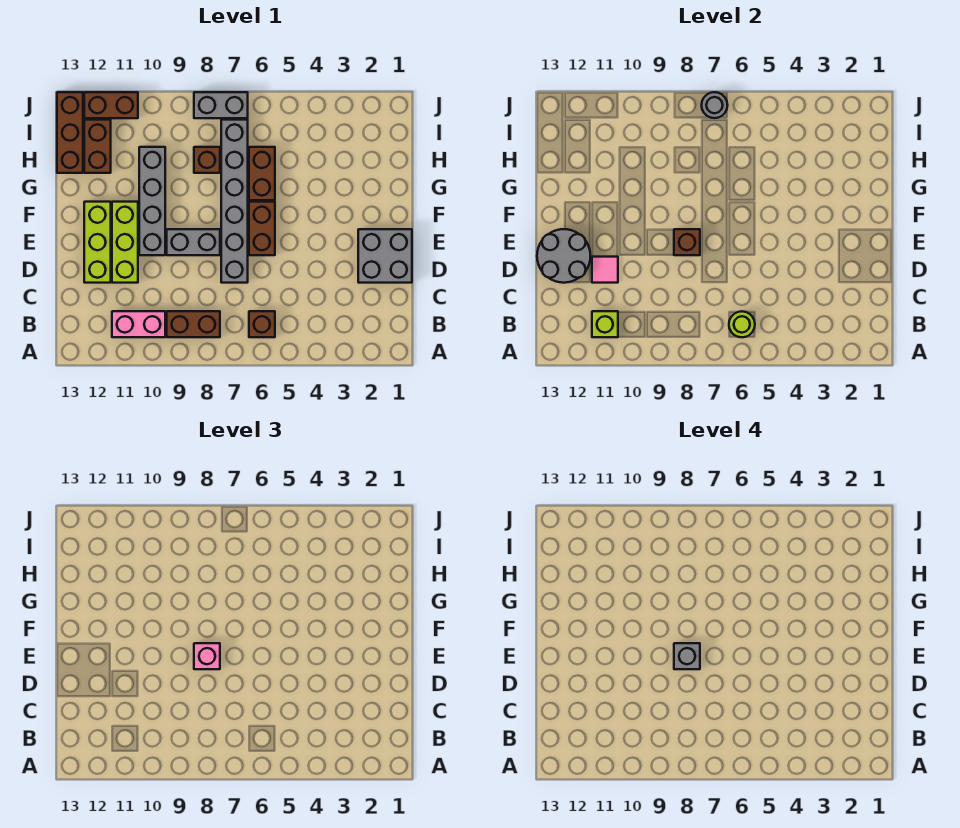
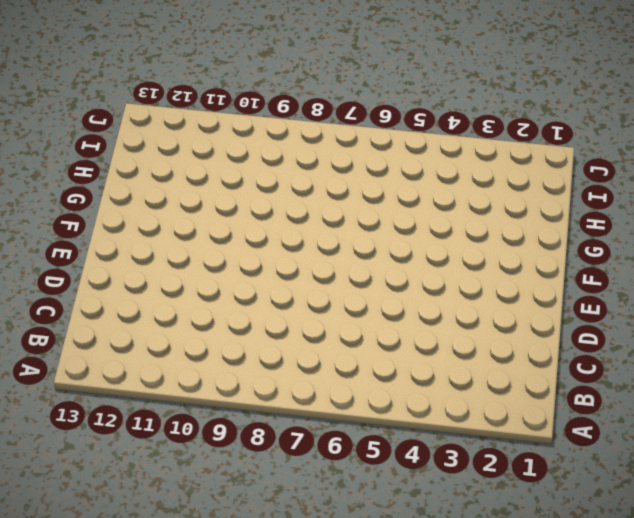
none -> brown 1x1 brick [249,311,275,337]
none -> brown 1x2 brick [167,311,220,337]
none -> pink 1x2 brick [112,311,165,337]

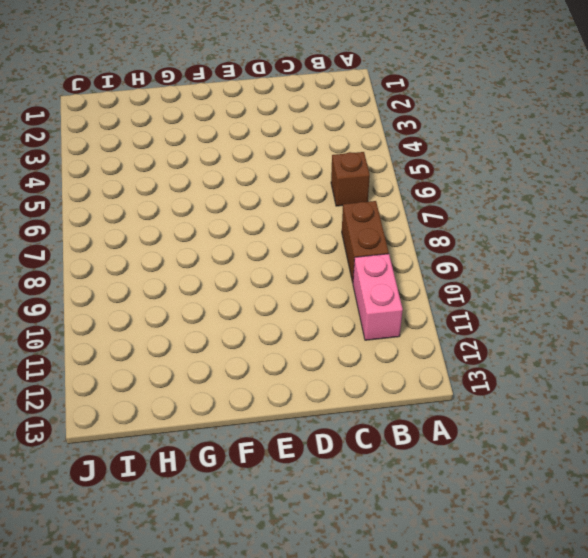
none -> grey 2x2 brick [358,229,412,283]
none -> grey 1x6 brick [221,120,248,283]
none -> lime 1x3 brick [112,202,138,283]

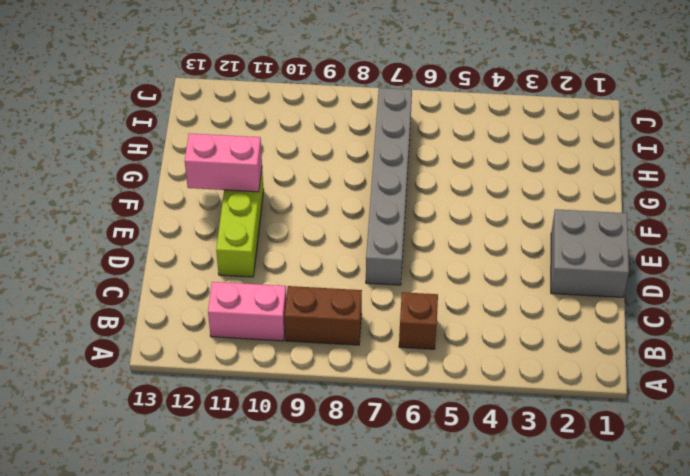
pink 1x2 brick [185,133,262,192] -> none
none -> lime 1x3 brick [84,202,111,283]
none -> brown 1x2 brick [249,202,275,255]
none -> grey 1x2 brick [167,229,220,255]

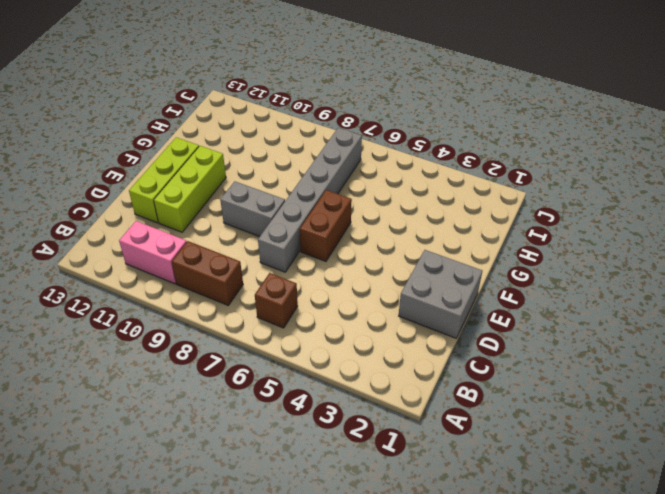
none -> grey 1x4 brick [139,147,165,255]
none -> brown 1x2 brick [249,147,275,200]
none -> brown 1x1 brick [194,147,220,173]

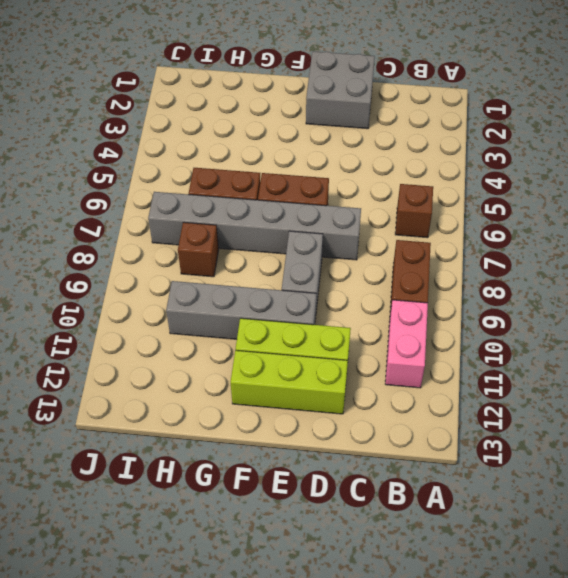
none -> brown 1x2 brick [84,120,111,173]
none -> brown 1x3 brick [57,92,83,173]
none -> grey 1x2 brick [194,92,248,118]

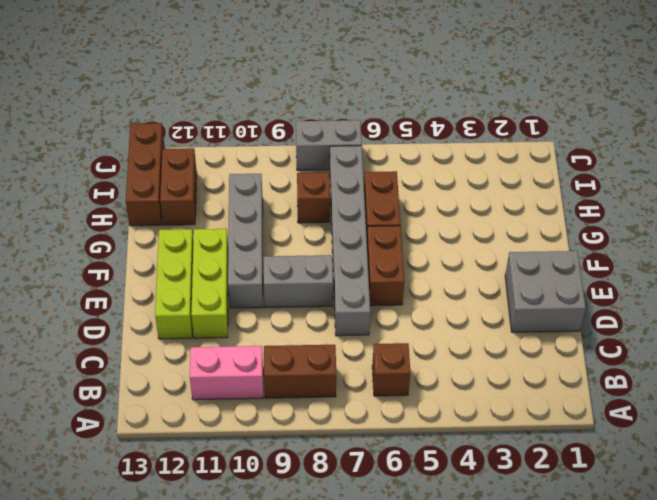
none -> brown 1x2 brick [84,92,138,118]
none -> lime 1x1 round brick [729,311,755,337]
none -> lime 1x1 brick [592,311,618,337]

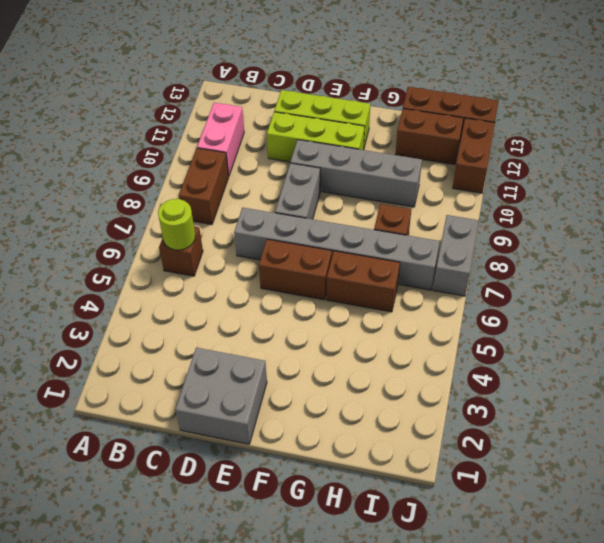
none -> lime 1x1 brick [592,311,618,337]
none -> pink 1x1 tile [592,257,618,283]
none -> grey 2x2 round brick [537,229,591,283]

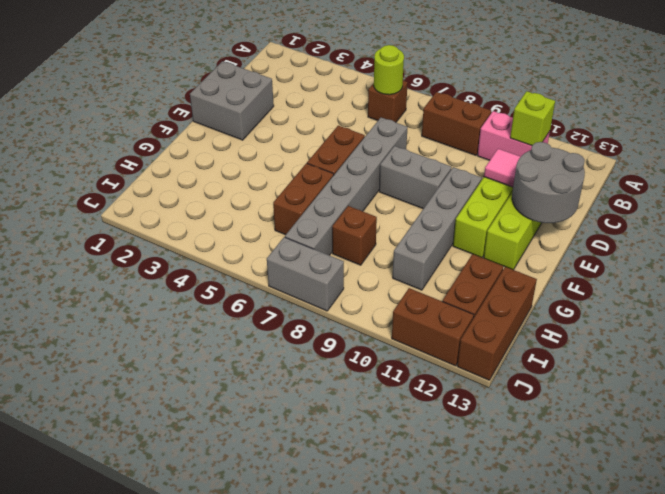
none -> brown 1x1 brick [674,229,700,255]
none -> grey 1x1 round brick [702,92,728,118]
none -> pink 1x1 brick [194,643,220,669]

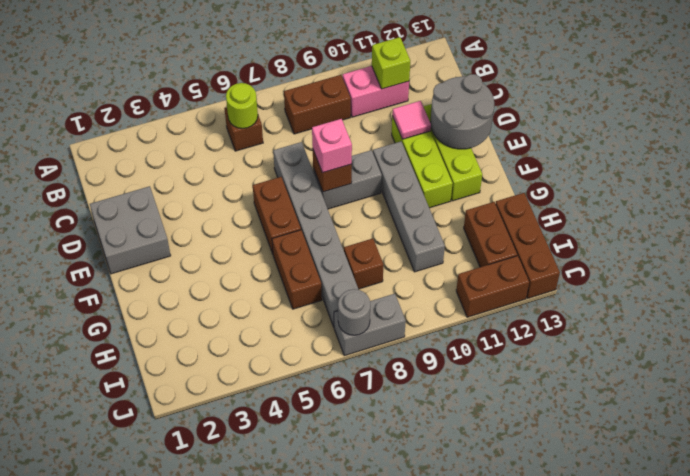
none -> grey 1x1 brick [674,643,700,669]

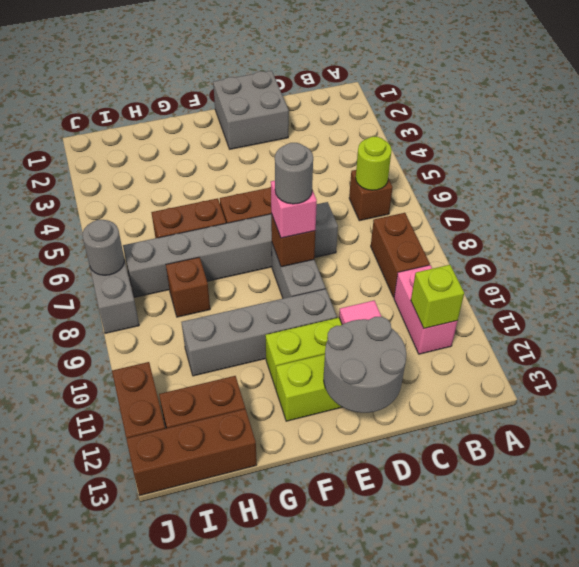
grey 1x1 round brick [275,143,313,204] -> grey 1x1 brick [674,643,700,669]

